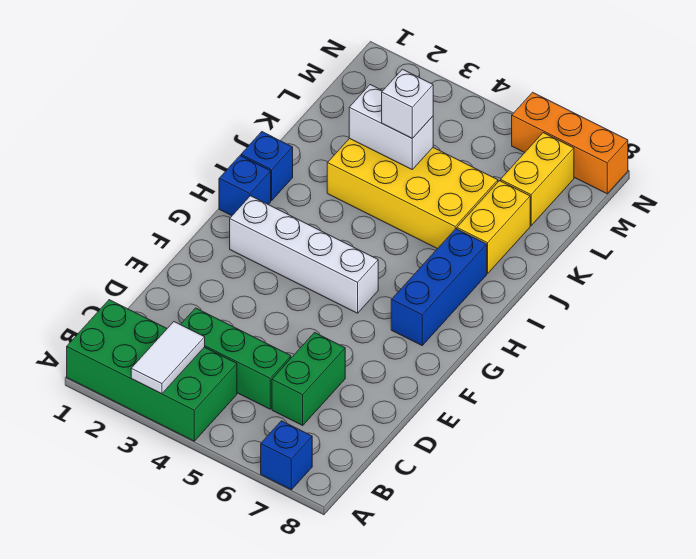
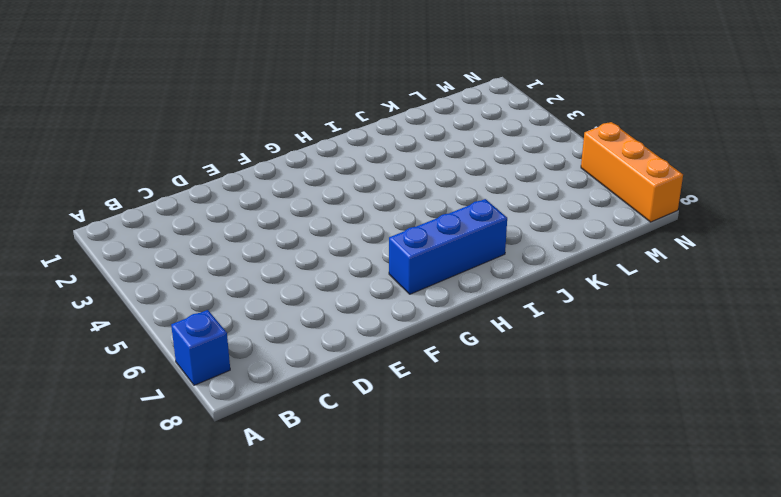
none -> green 2x4 brick [67,300,237,441]
none -> green 1x3 brick [181,308,291,409]
none -> green 1x2 brick [272,333,345,425]

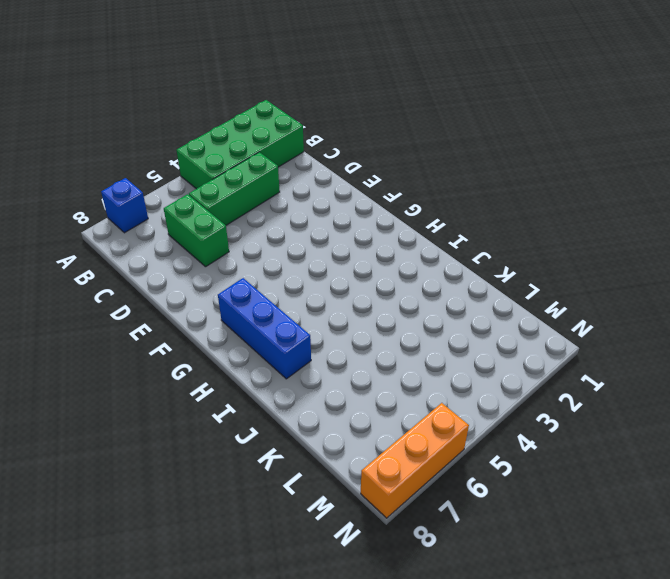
none -> white 1x4 brick [230,196,378,313]
none -> blue 1x1 brick [219,156,271,216]
none -> blue 1x1 brick [241,132,293,200]

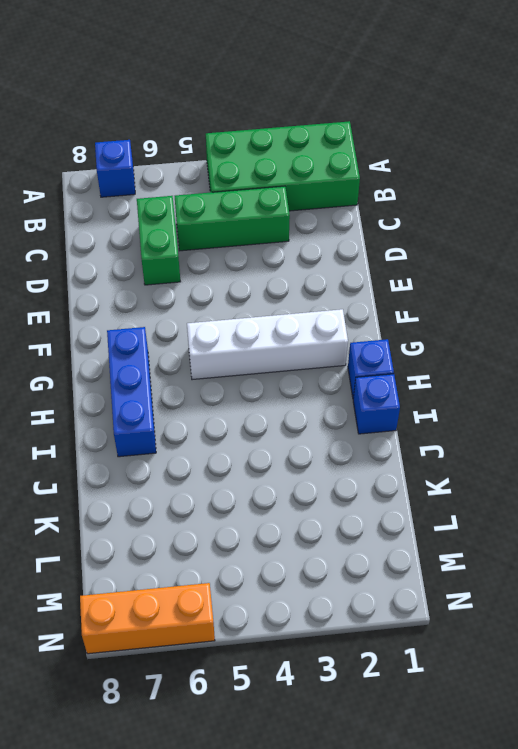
none -> yellow 2x4 brick [327,138,498,249]
none -> yellow 1x2 brick [457,181,530,274]
none -> yellow 1x2 brick [501,133,574,225]

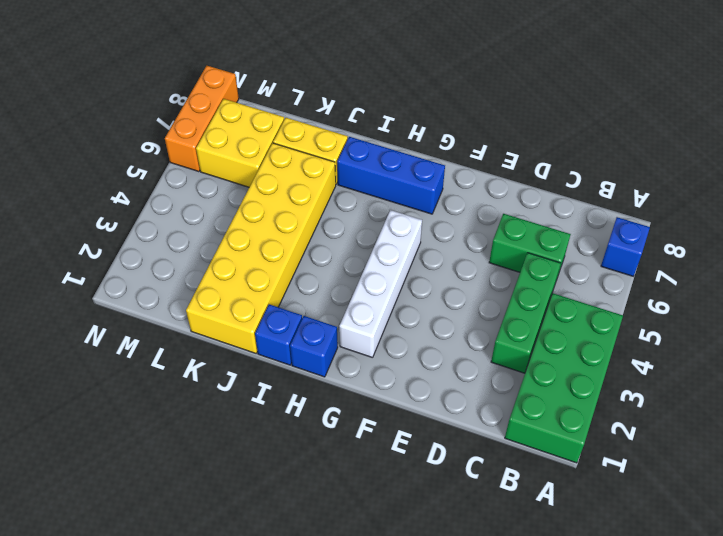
yellow 2x6 brick [186,143,336,353] -> yellow 2x4 brick [327,138,498,249]
yellow 2x2 brick [196,99,284,187] -> yellow 1x2 brick [501,133,574,225]
none -> white 1x2 tile [131,322,205,394]
none -> white 1x2 brick [349,85,433,169]
none -> white 1x1 brick [382,69,433,138]

